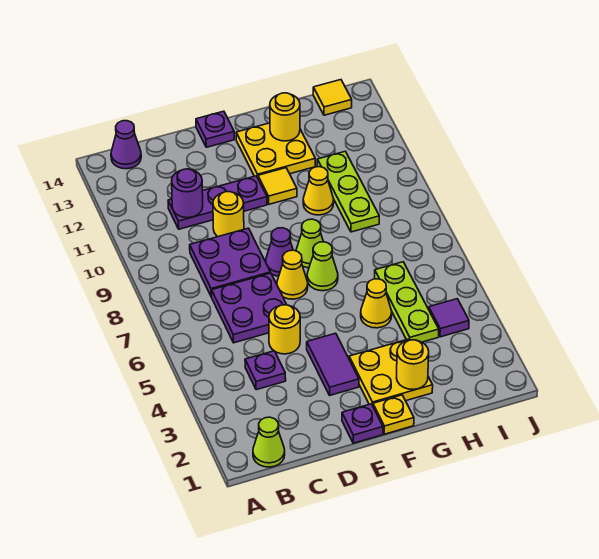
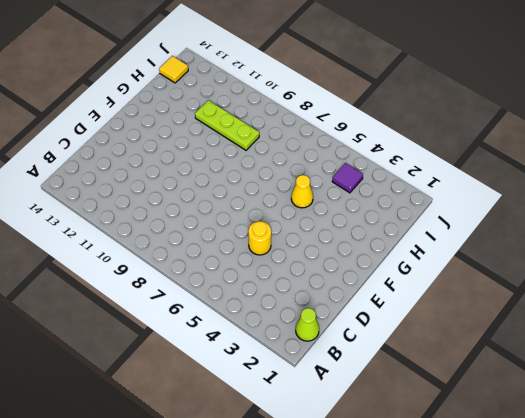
none -> purple 1x1 cone [111,121,141,169]
none -> purple 1x1 plate [245,351,286,390]
none -> purple 2x2 plate [212,273,287,343]

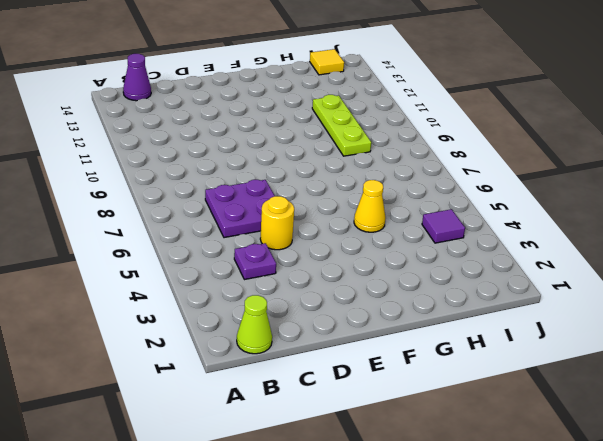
none -> purple 2x2 plate [190,228,270,297]
none -> purple 1x3 plate [168,176,267,229]
none -> yellow 1x1 round brick [213,192,244,237]

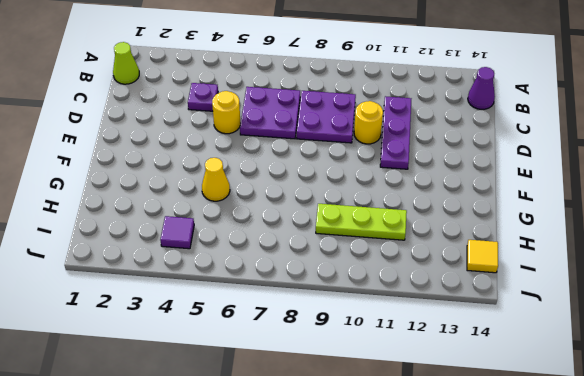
none -> purple 1x1 plate [342,404,383,443]
none -> purple 1x2 tile [307,333,359,395]
none -> yellow 1x1 cone [277,250,308,299]

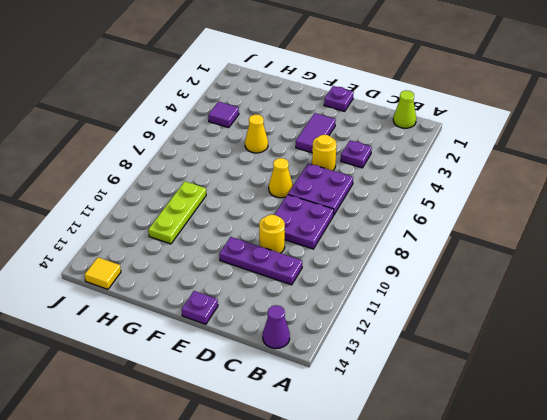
none -> purple 1x1 cone [266,228,293,276]
none -> yellow 1x1 plate [373,395,414,434]
none -> yellow 2x2 plate [349,339,433,406]

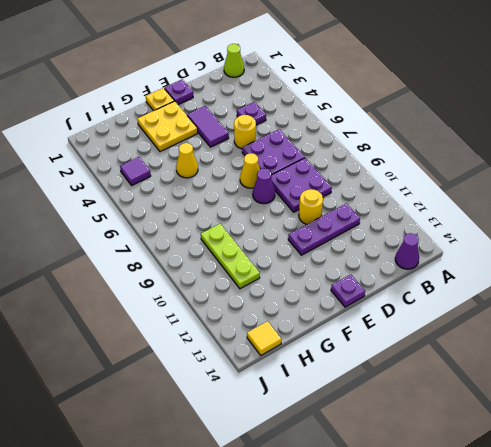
none -> lime 1x1 cone [307,242,338,291]
none -> lime 1x1 cone [296,219,323,268]
none -> yellow 1x1 tile [258,168,297,204]

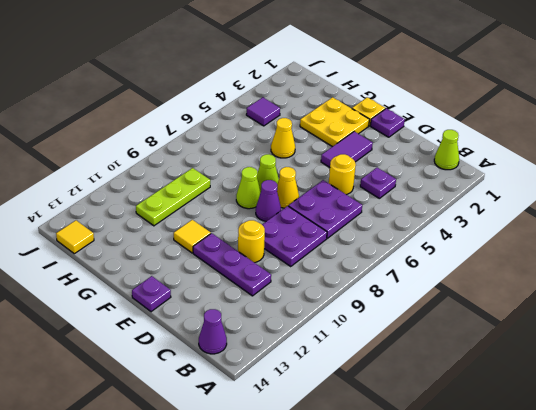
none -> yellow 2x2 plate [236,123,315,177]
none -> yellow 1x1 cone [303,167,334,215]
none -> lime 1x3 plate [375,262,439,342]

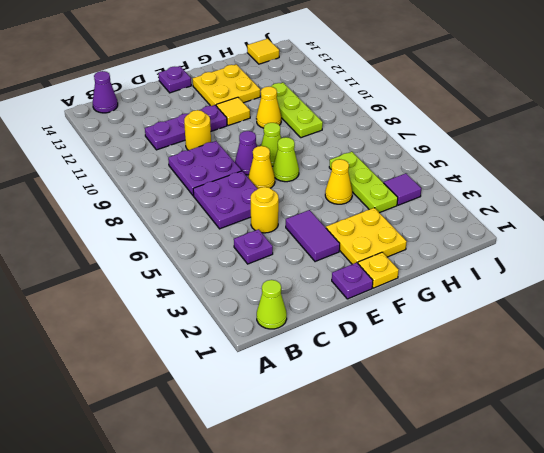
none -> purple 1x1 round brick [172,169,203,218]
none -> yellow 1x1 round brick [397,340,429,389]
none -> yellow 1x1 round brick [270,93,300,141]

